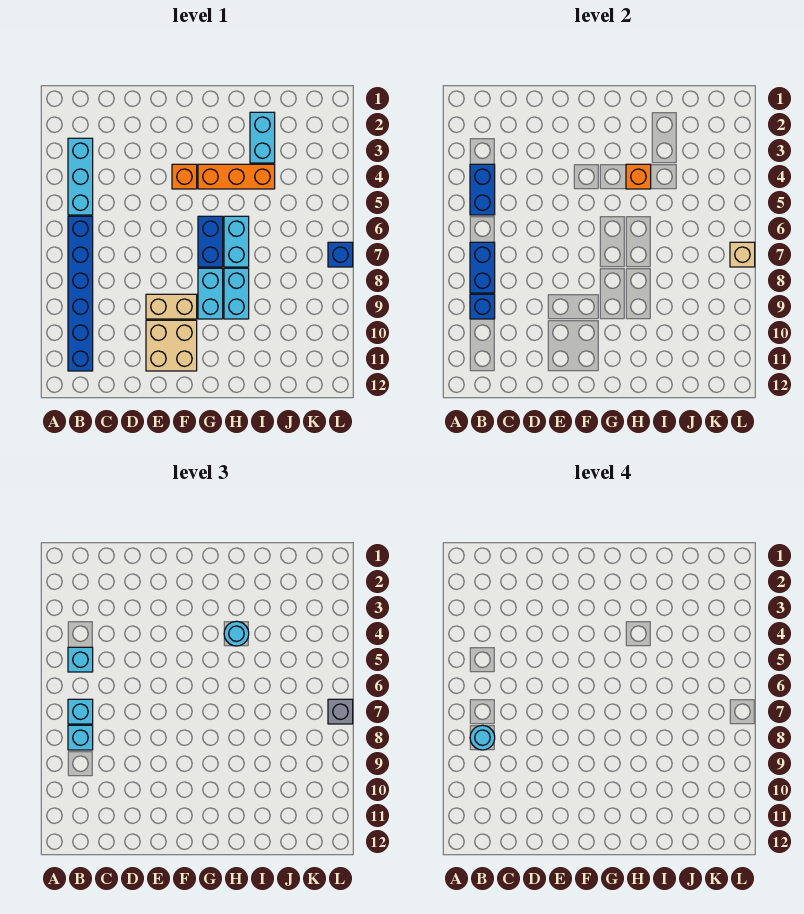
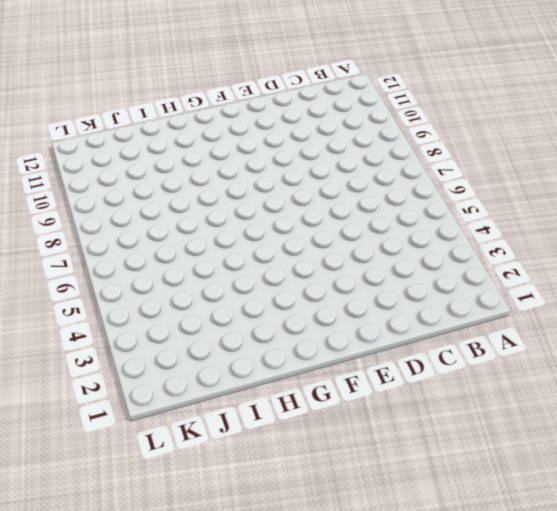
none -> cyan 1x3 brick [68,138,93,215]
none -> blue 1x6 brick [68,216,93,371]
none -> tan 1x2 brick [146,294,197,319]

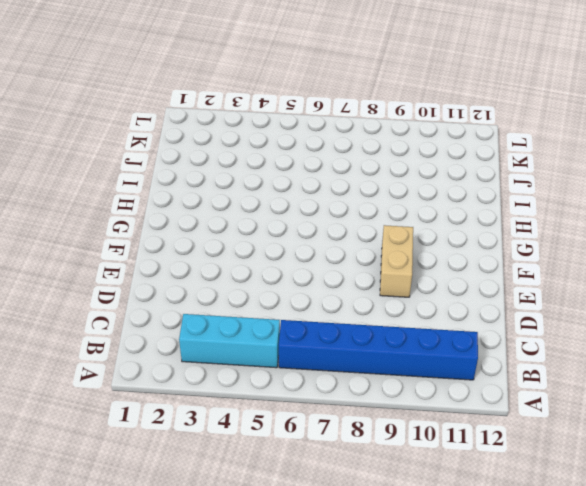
none -> tan 2x2 brick [146,320,197,371]
none -> orange 1x1 brick [172,164,197,189]
none -> orange 1x3 brick [198,164,275,189]

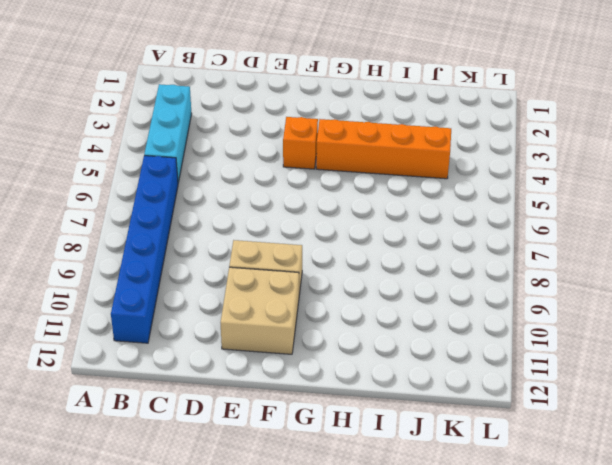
orange 1x4 brick [316,119,451,179] -> orange 1x3 brick [198,164,275,189]
none -> blue 1x2 brick [198,216,223,267]
none -> cyan 1x2 brick [198,268,223,319]
none -> cyan 1x2 brick [224,216,249,267]

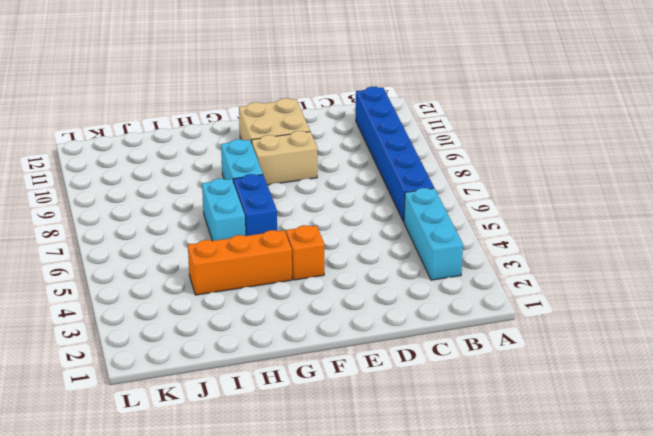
none -> cyan 1x2 brick [224,268,249,319]
none -> cyan 1x2 brick [250,112,275,163]
none -> blue 1x1 brick [328,242,353,267]

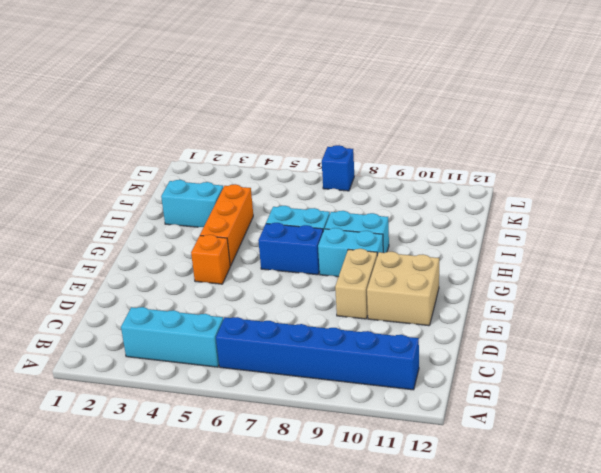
none -> blue 1x2 brick [470,164,495,215]
none -> blue 1x2 brick [470,242,495,293]
none -> blue 1x1 brick [470,294,495,319]

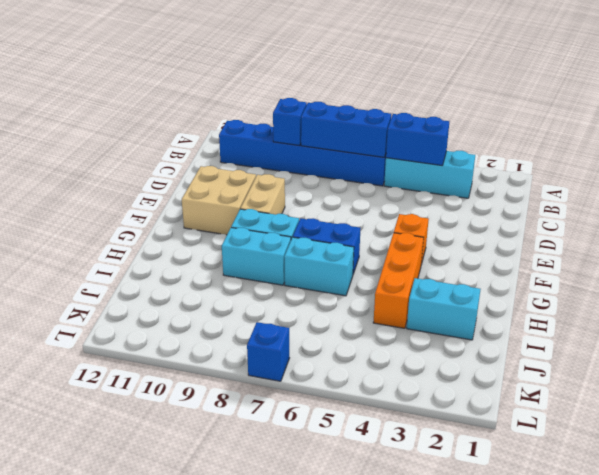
blue 1x3 brick [301,102,391,157] -> blue 1x2 brick [470,242,495,293]
none -> orange 1x1 brick [626,164,651,189]
none -> tan 1x1 brick [730,242,755,267]
none -> cyan 1x1 brick [68,647,93,672]

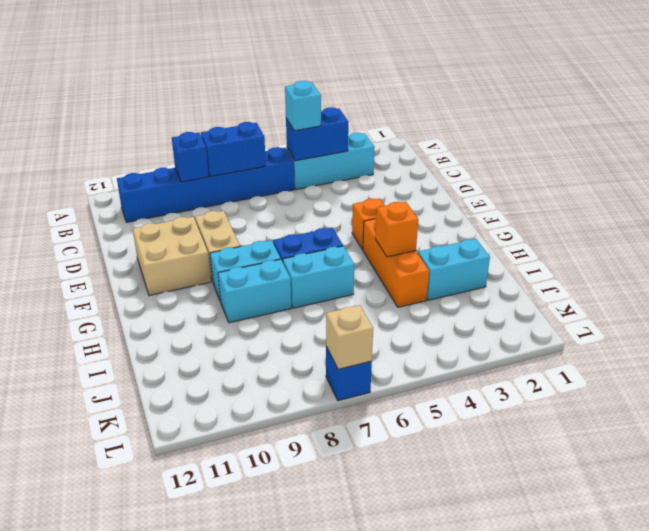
none -> cyan 1x1 brick [68,699,93,724]
none -> cyan 1x1 brick [68,725,93,750]
none -> cyan 1x1 round brick [224,621,249,646]

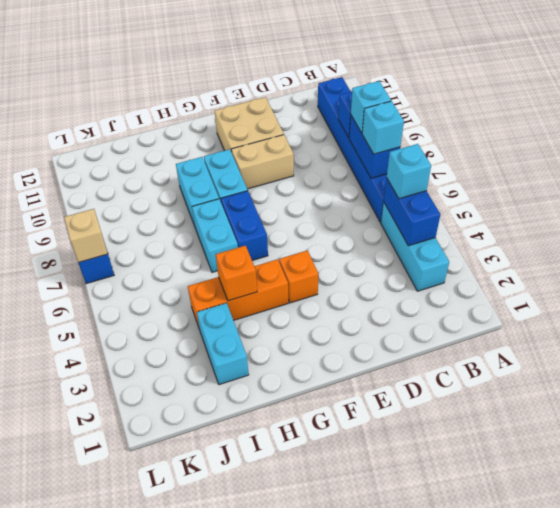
none -> cyan 1x1 round brick [224,621,249,646]
none -> grey 1x1 brick [328,699,353,724]
none -> cyan 1x1 round brick [470,725,495,750]

